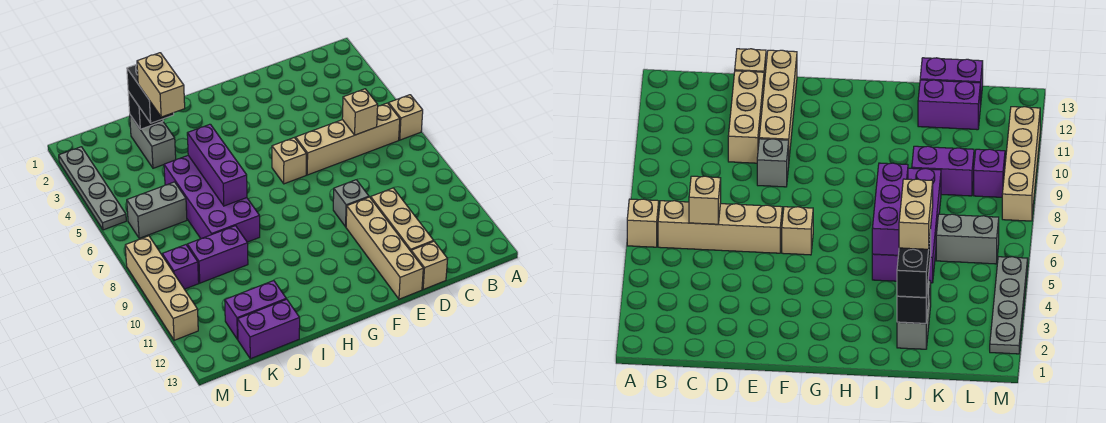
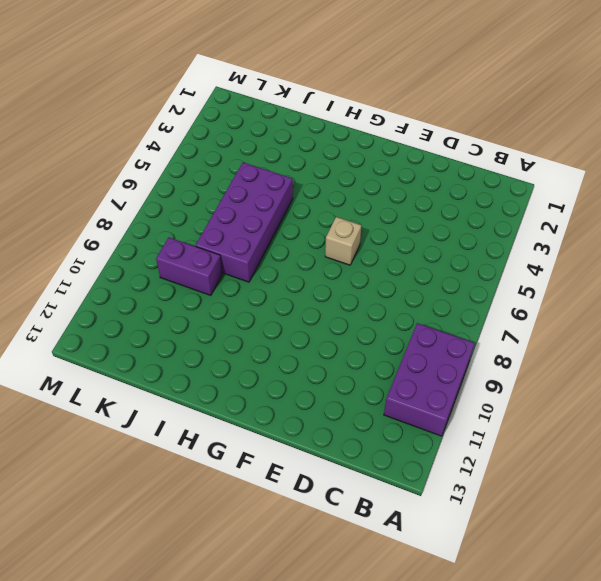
purple 2x3 brick [384,323,474,436] -> none
none -> tan 1x1 brick [389,95,423,140]
none -> tan 1x4 brick [295,103,400,175]
none -> tan 1x3 brick [371,188,434,251]

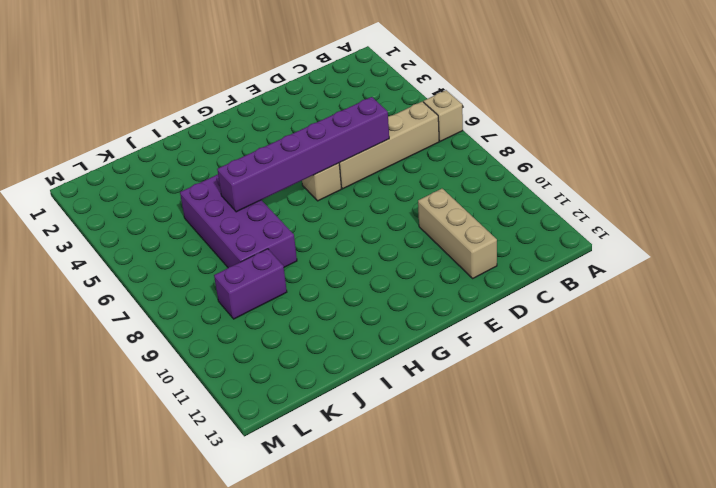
purple 1x6 brick [217,97,389,212] -> purple 1x3 brick [187,124,247,206]
none -> tan 1x1 brick [411,241,448,290]
none -> grey 1x1 brick [333,180,369,227]
none -> tan 1x4 brick [346,197,423,299]

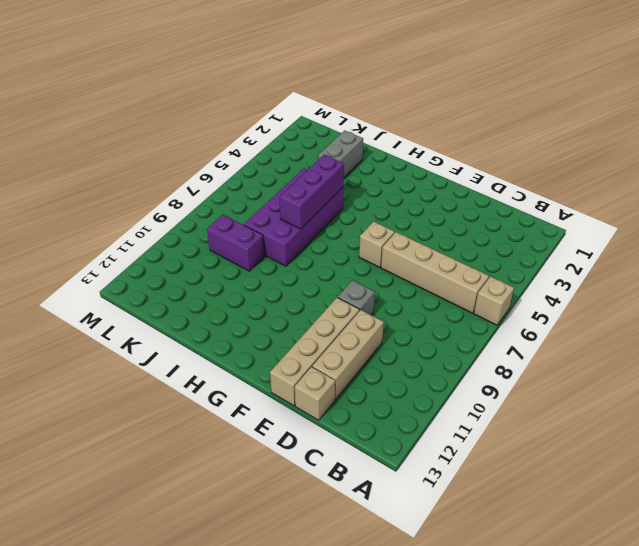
none -> purple 1x2 brick [225,280,286,339]
none -> purple 1x2 brick [238,299,300,359]
none -> grey 1x2 brick [127,182,187,238]

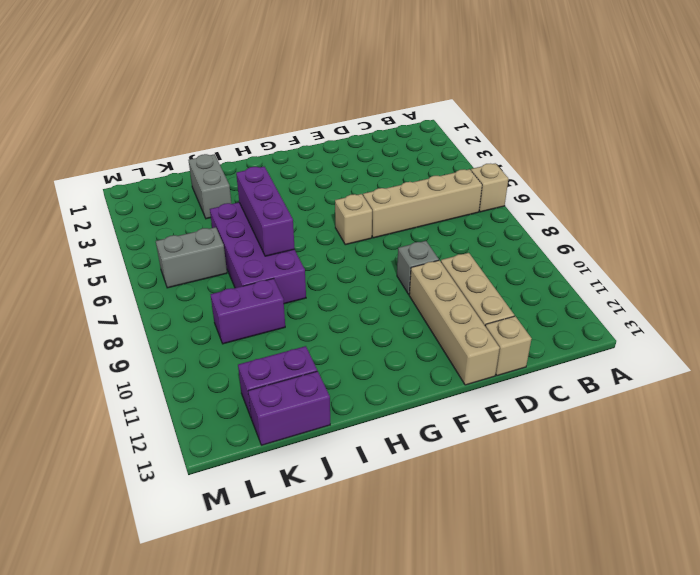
none -> purple 1x1 brick [162,245,199,289]
none -> grey 1x4 plate [59,147,126,230]
none -> tan 1x4 brick [125,236,198,340]

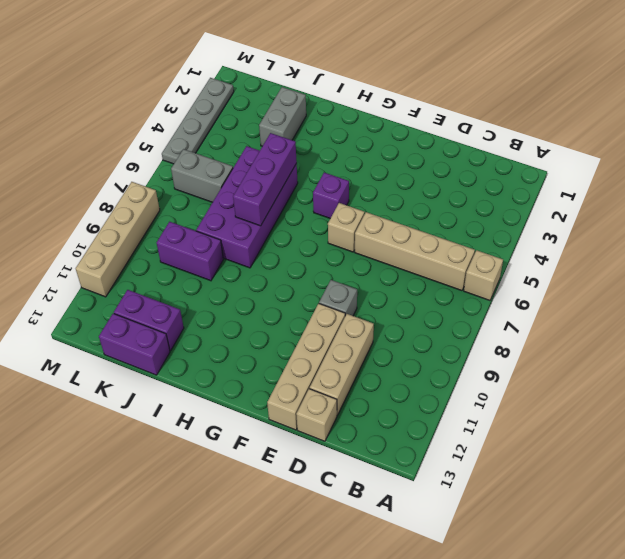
purple 1x1 brick [313,172,349,218] -> purple 1x1 brick moved to [162,245,199,289]
none -> tan 1x1 brick [342,89,378,135]
none -> black 1x1 brick [128,92,163,129]
none -> black 1x2 brick [127,64,174,123]

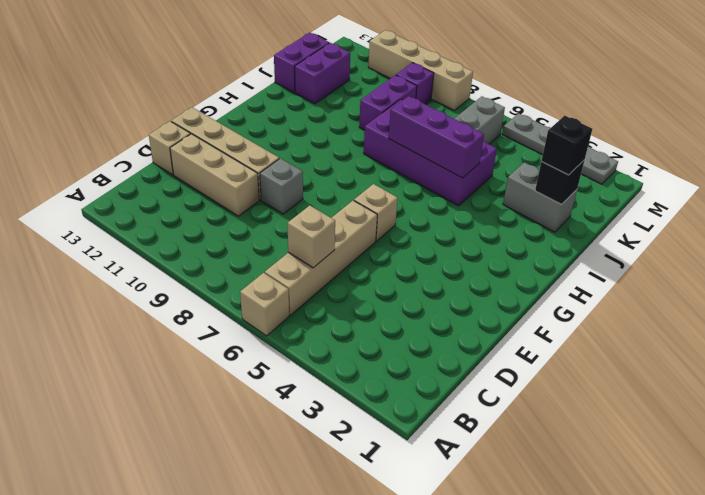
black 1x1 brick [541,116,592,175] -> black 1x2 brick [127,64,174,123]
none -> tan 1x2 brick [137,53,185,117]

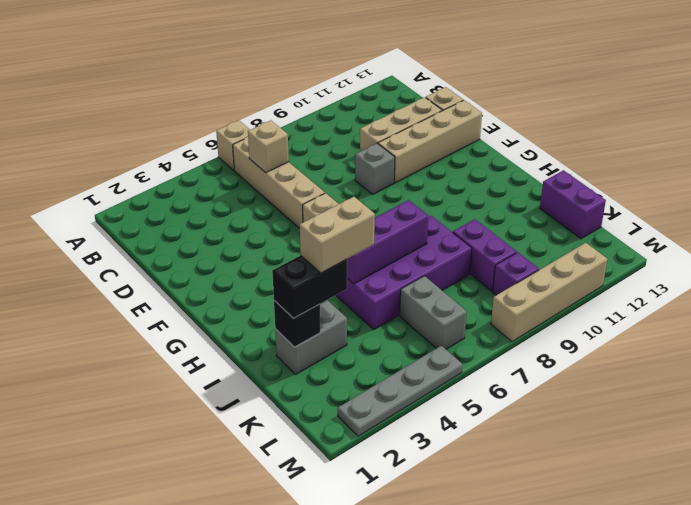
none -> purple 1x2 brick [225,280,286,339]

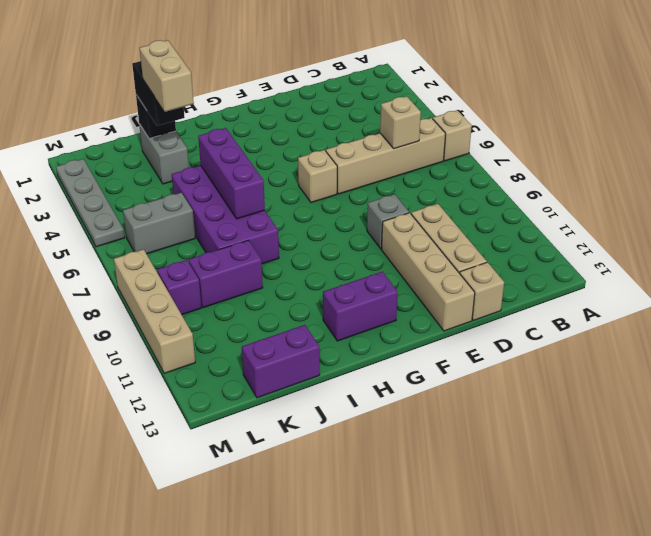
purple 1x2 brick [323,272,398,341] -> purple 1x2 brick moved to [225,280,286,339]

